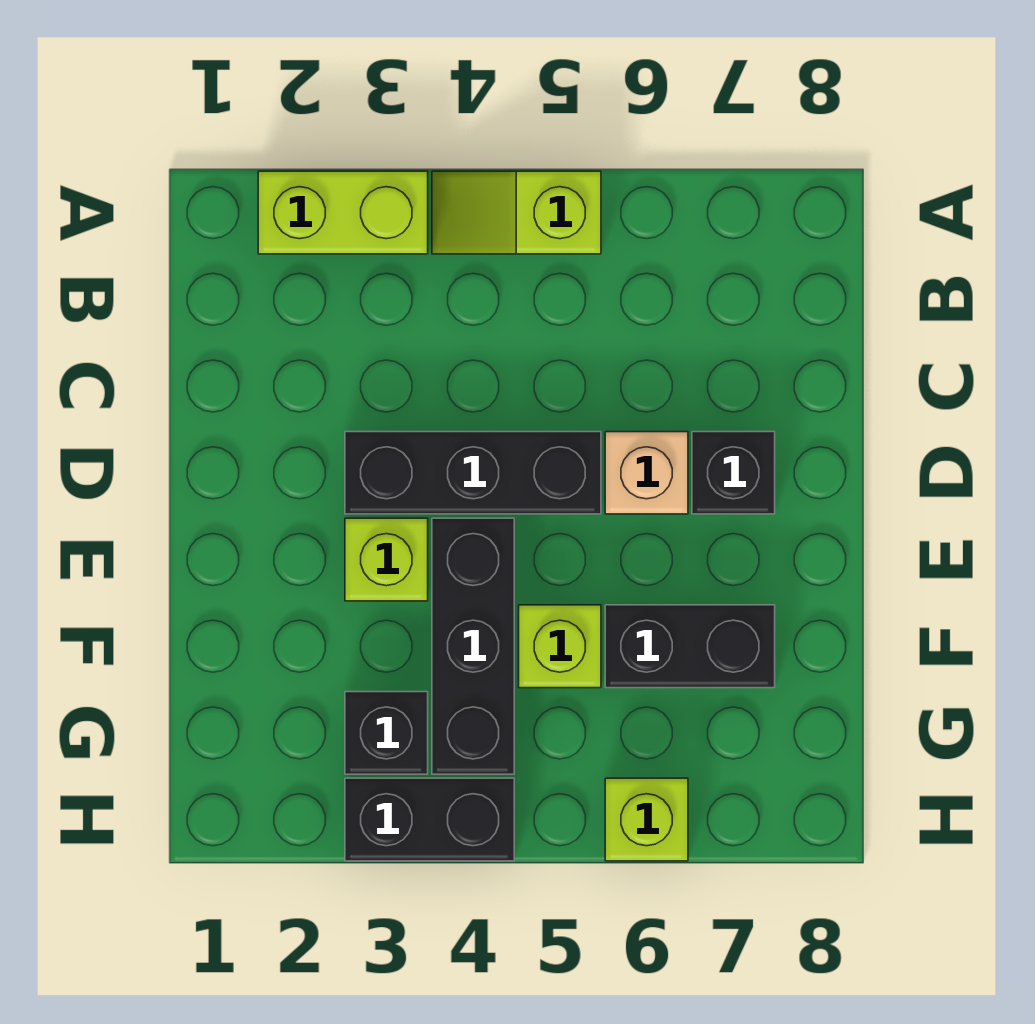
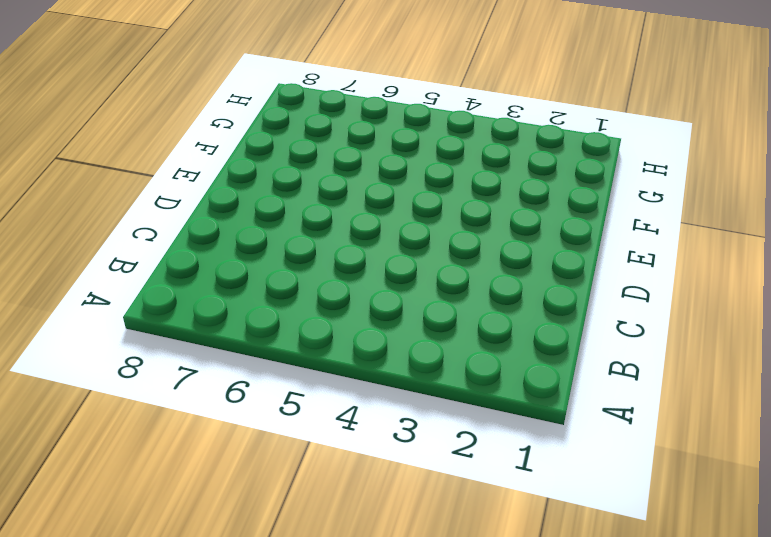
none -> lime 1x2 brick [258,171,428,254]
none -> lime 1x2 slope [432,171,601,254]
none -> black 1x3 brick [345,432,601,514]

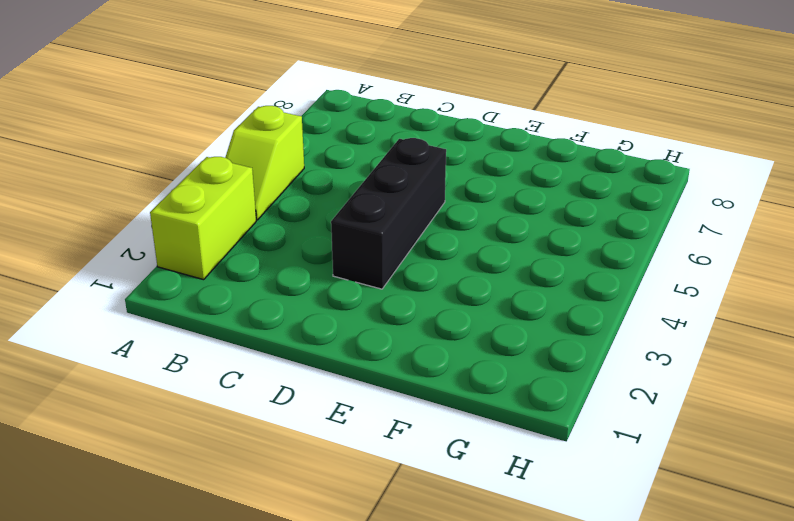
none -> tan 1x1 brick [605,432,688,514]
none -> black 1x1 brick [692,432,775,514]
none -> lime 1x1 brick [345,518,428,601]

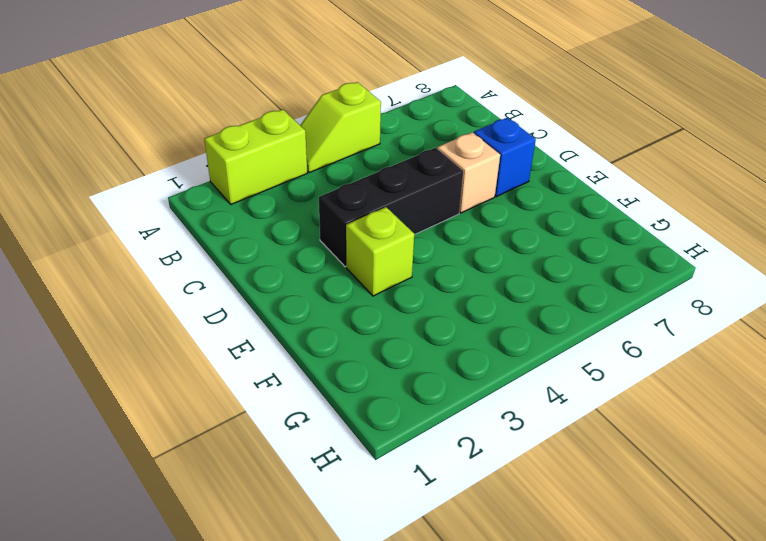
blue 1x1 brick [474,118,536,197] -> black 1x1 brick [692,432,775,514]
none -> black 1x3 brick [432,518,514,774]
none -> lime 1x1 brick [519,605,601,688]
none -> black 1x2 brick [605,605,775,688]

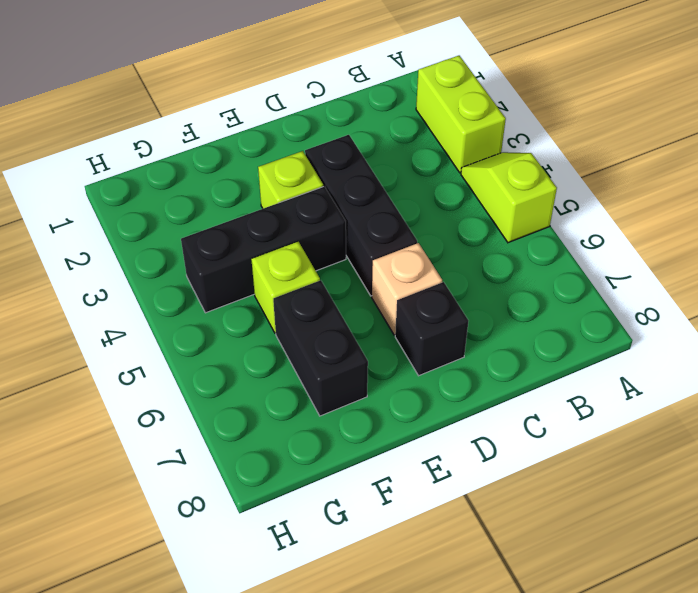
none -> black 1x1 brick [345,692,428,774]
none -> black 1x2 brick [345,778,514,861]
none -> lime 1x1 brick [605,778,688,861]

